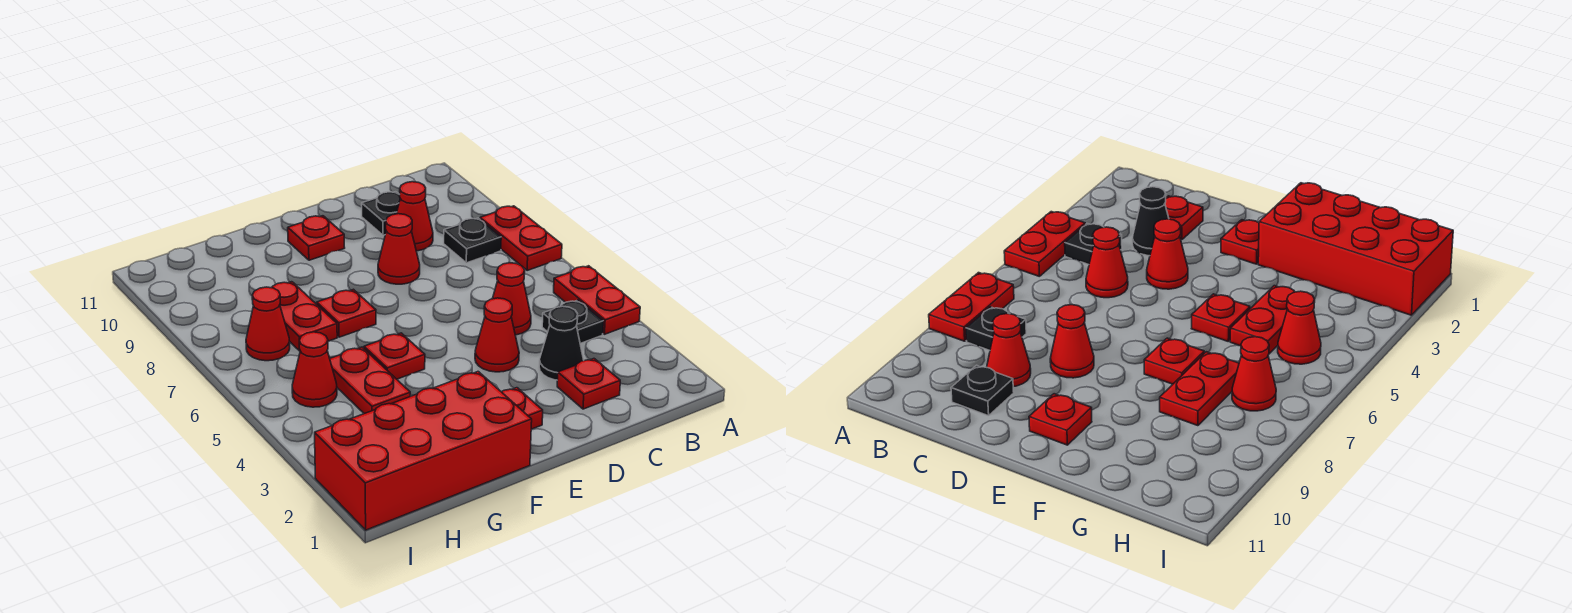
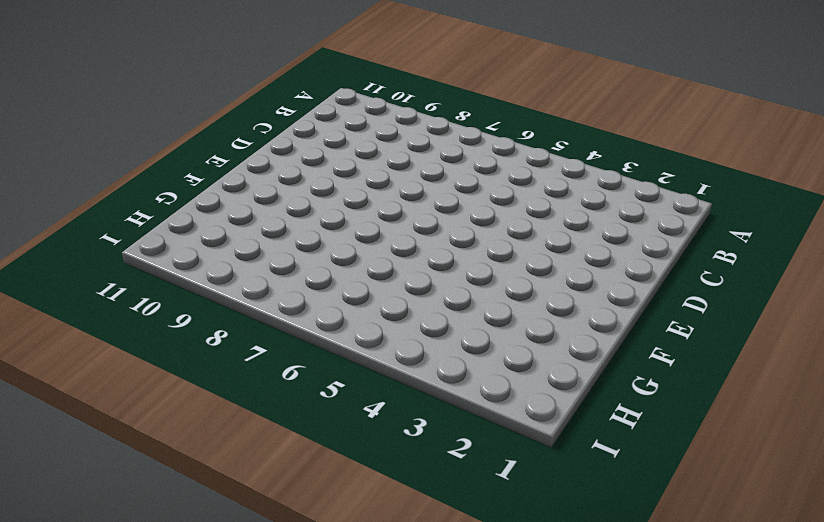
none -> red 1x2 plate [554,266,640,334]
none -> red 1x2 plate [480,206,562,271]
none -> black 1x1 plate [542,300,603,344]

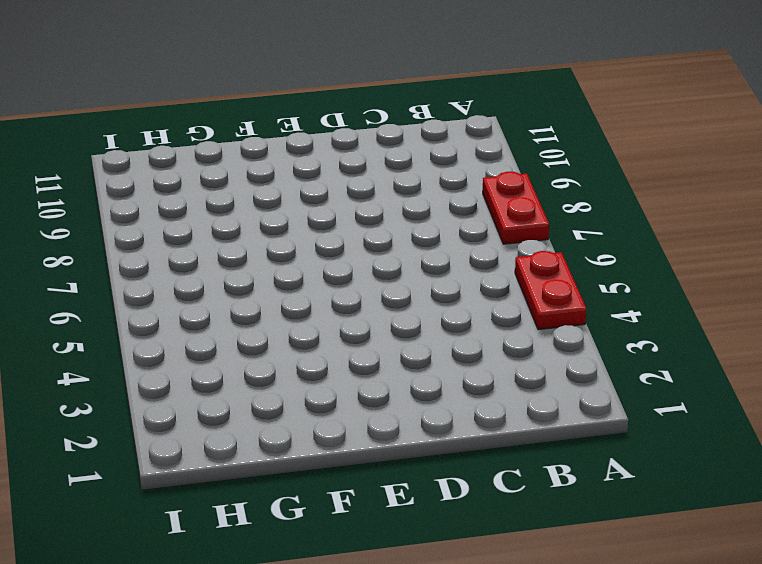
none -> black 1x1 plate [542,300,603,344]
none -> black 1x1 plate [444,218,501,263]
none -> red 1x1 plate [557,359,620,409]

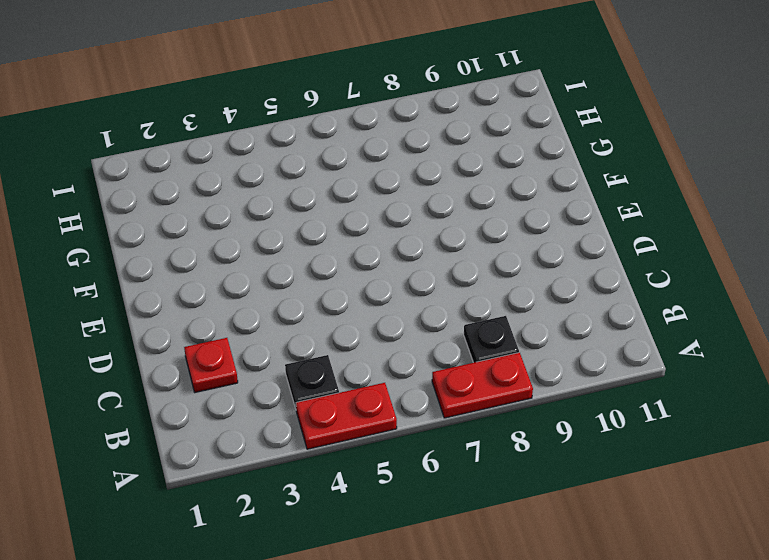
none -> black 1x1 cone [539,306,584,380]
none -> red 1x1 cone [493,263,531,335]
none -> red 1x1 cone [397,182,433,251]

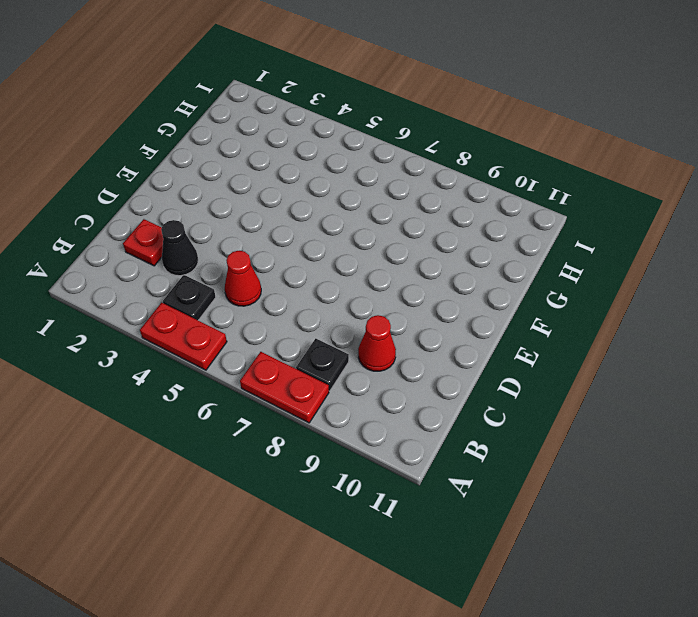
none -> black 1x1 plate [362,192,400,235]
none -> red 1x1 cone [475,298,519,372]
none -> red 1x1 cone [378,214,420,284]

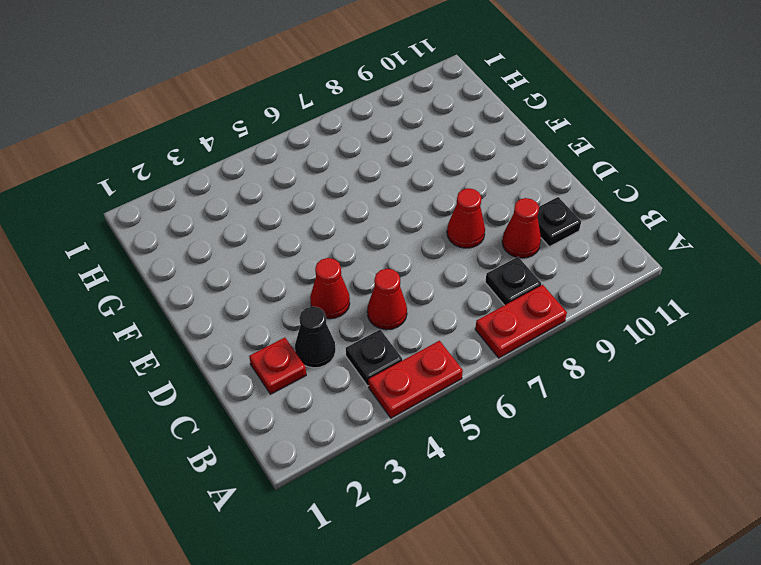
none -> red 1x1 plate [502,388,543,429]
none -> red 1x1 plate [288,216,345,260]
none -> red 2x4 brick [315,372,532,530]

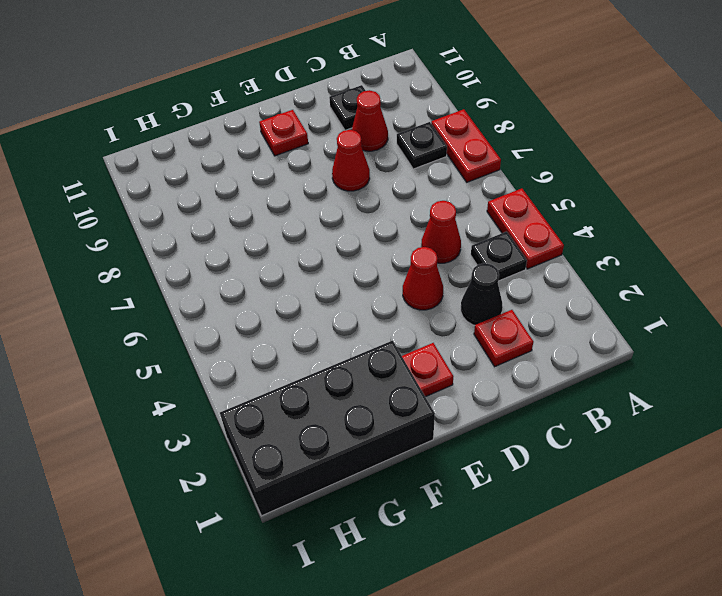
black 2x4 brick [220,341,435,516] -> red 2x4 brick [315,372,532,530]
none -> red 1x1 plate [364,333,425,379]
none -> red 1x1 plate [317,289,376,337]
none -> red 1x2 plate [330,347,410,414]

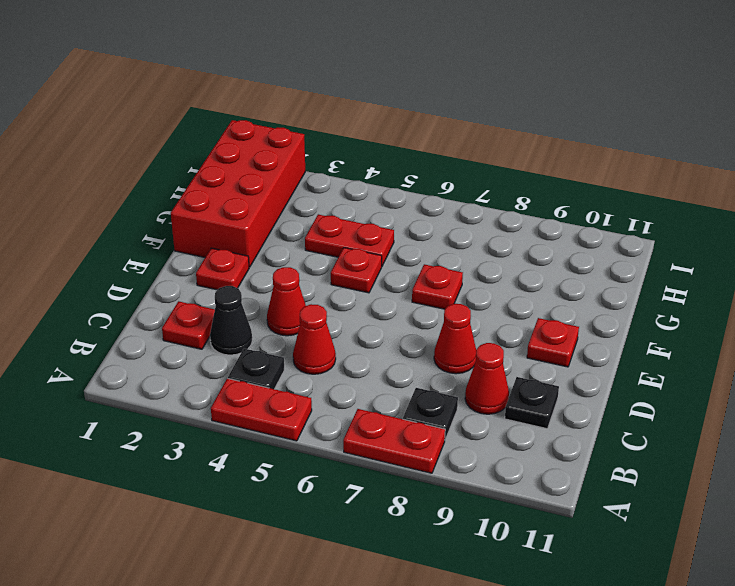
none -> red 1x2 plate [272,282,337,351]
none -> red 1x1 cone [292,332,337,407]
none -> red 1x1 cone [246,287,290,361]

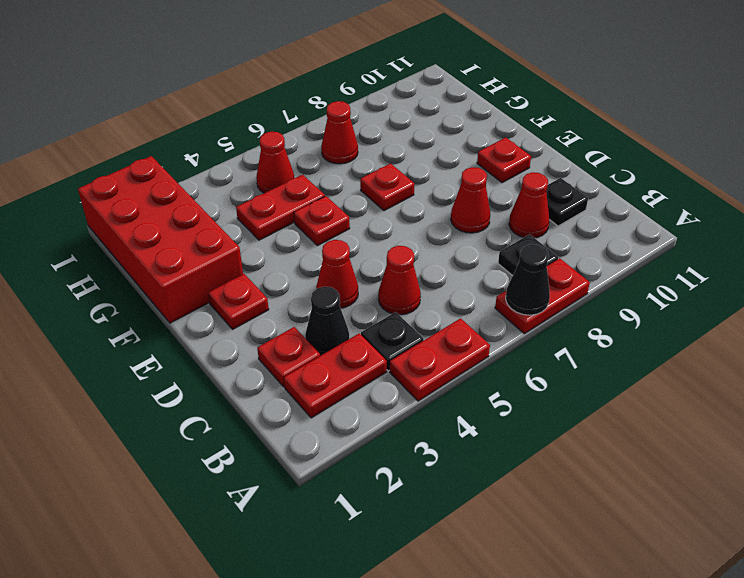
black 1x1 cone [506,244,550,315] -> none
red 1x2 plate [284,333,387,418] -> red 1x2 plate moved to [272,282,337,351]

